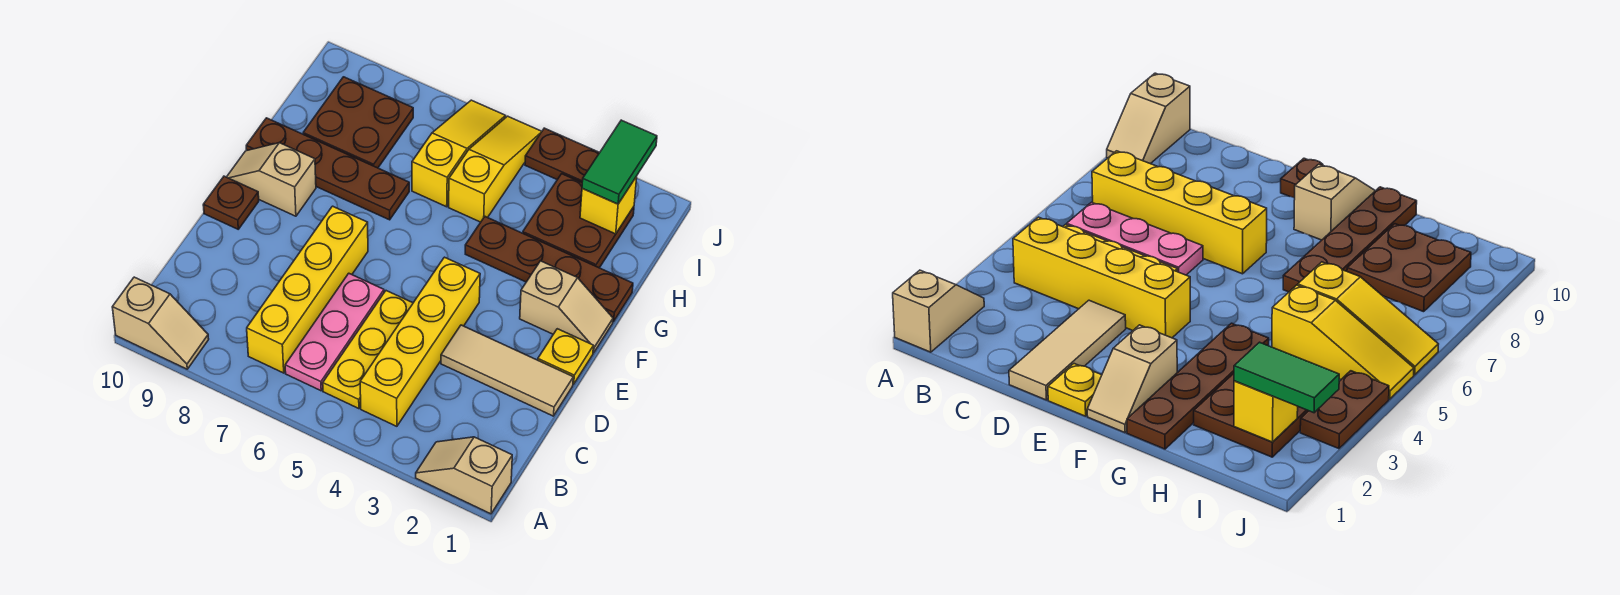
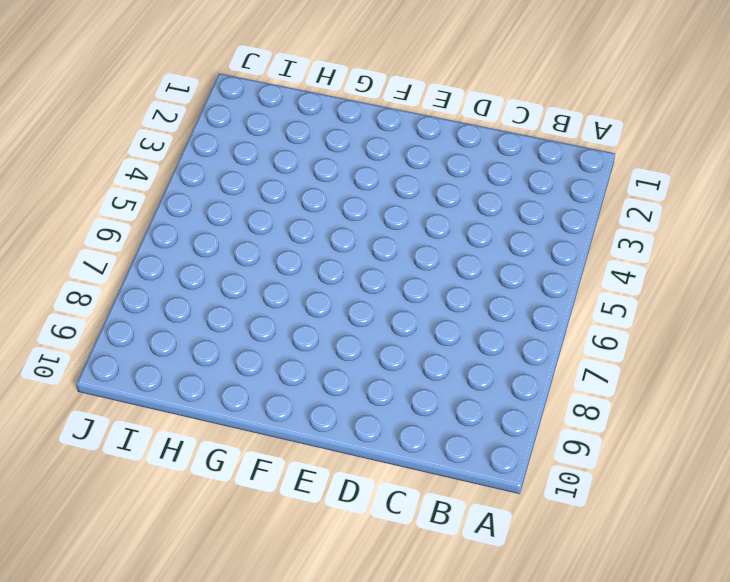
none -> tan 1x2 slope [416,437,512,514]
none -> tan 1x2 slope [112,277,209,369]
none -> yellow 1x4 brick [360,257,480,426]

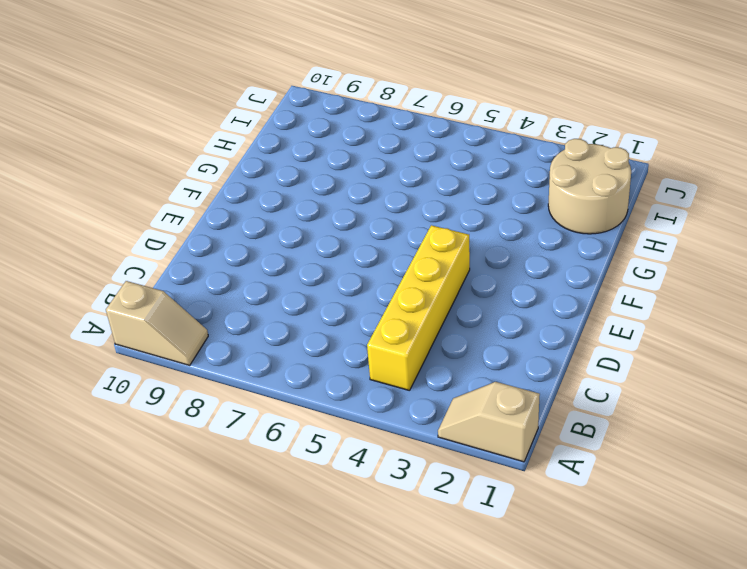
tan 2x2 round brick [548,139,631,234] -> brown 2x2 plate [523,174,634,268]
none -> yellow 1x3 plate [323,291,413,409]
none -> pink 1x3 plate [285,273,384,391]
none -> yellow 1x4 brick [247,206,368,373]

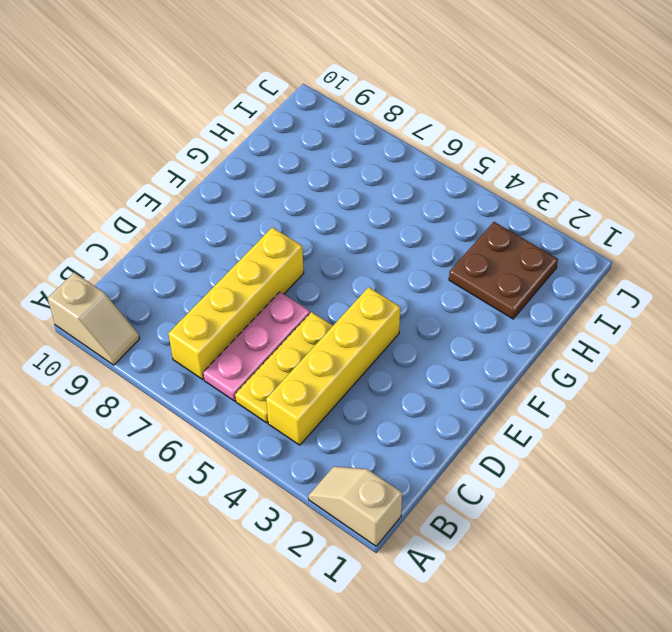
none -> tan 1x3 tile [441,325,573,416]
none -> yellow 1x1 plate [538,329,593,384]
none -> brown 1x1 plate [203,176,259,229]

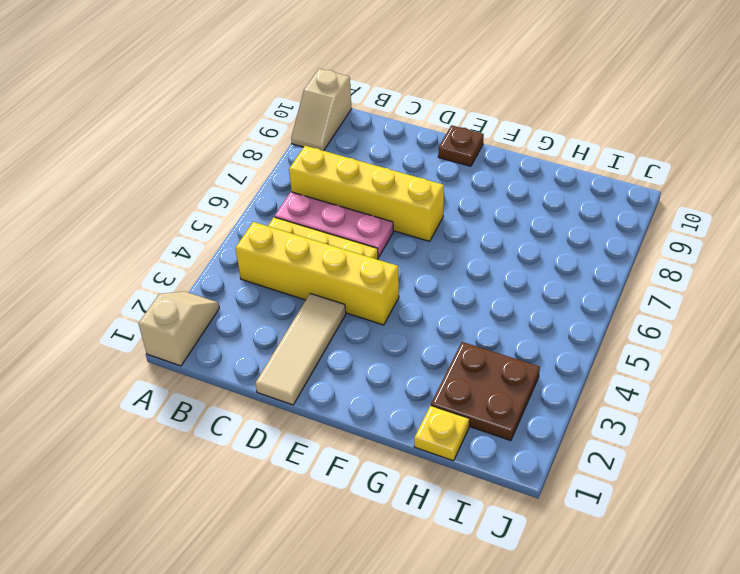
yellow 1x1 plate [414,406,469,461] -> yellow 1x1 plate moved to [538,329,593,384]
none -> tan 1x2 slope [520,261,613,353]
none -> tan 1x2 slope [227,143,316,216]
none -> brown 1x4 plate [465,217,633,322]

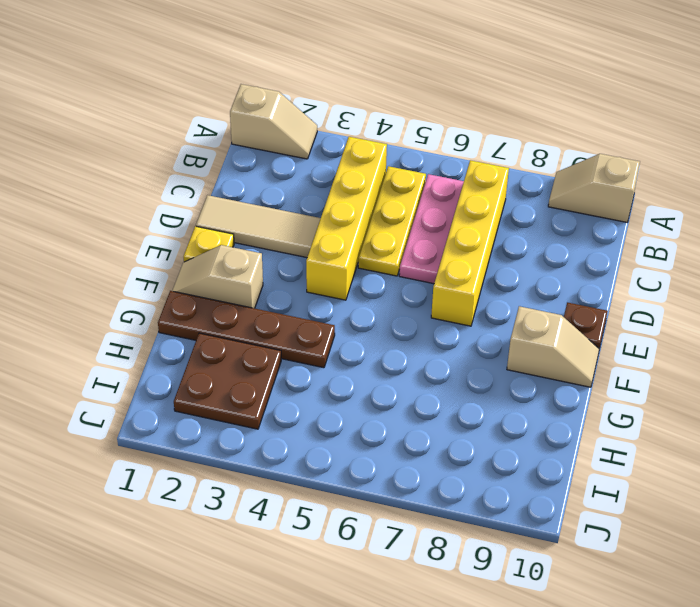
none -> brown 1x4 plate [246,118,409,220]
none -> yellow 1x3 slope [449,116,542,222]
none -> yellow 1x3 slope [412,100,506,207]

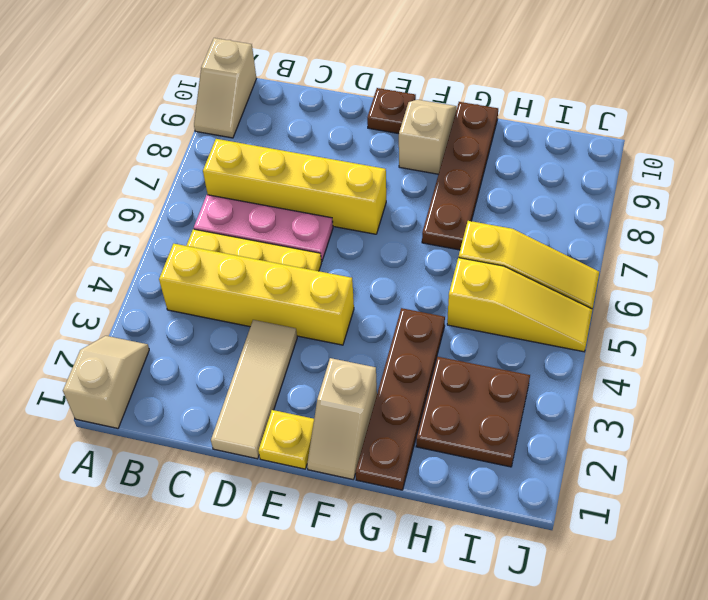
none -> brown 2x2 plate [303,77,413,168]
none -> brown 1x2 plate [525,128,599,182]
none -> yellow 1x1 brick [580,177,637,234]

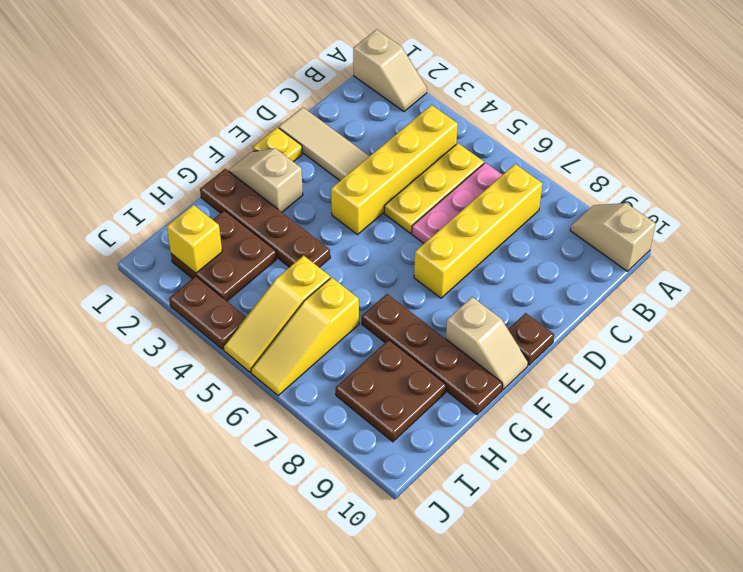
none -> green 1x2 tile [582,120,657,204]

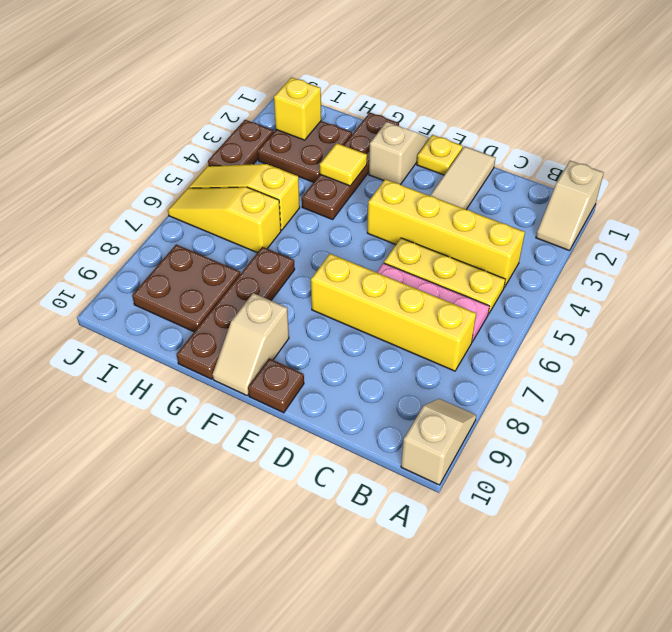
yellow 1x1 tile [320,143,367,186] -> none
none -> green 1x2 tile [582,120,657,204]

